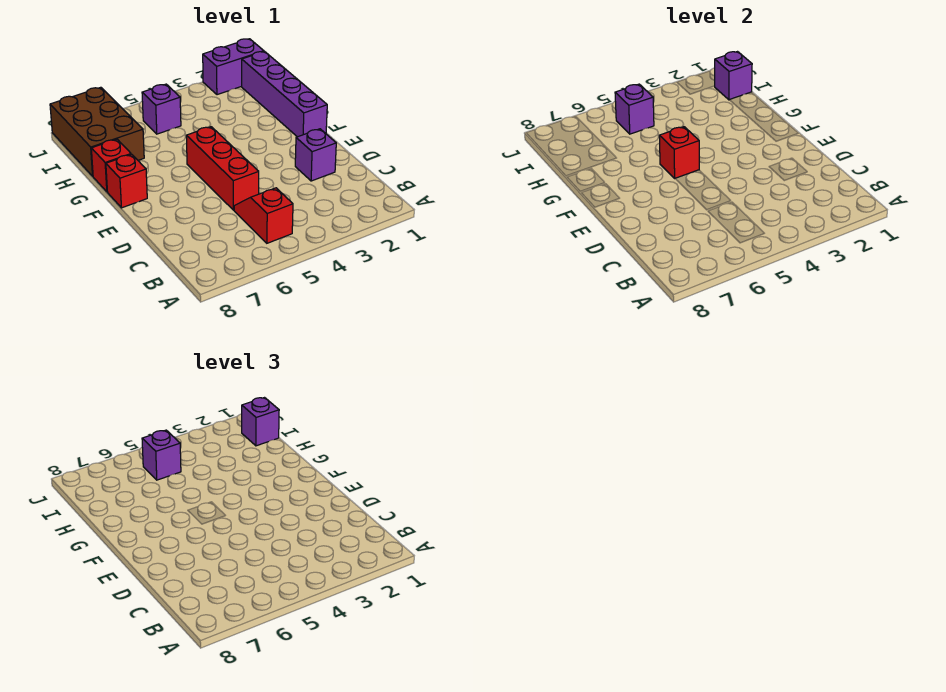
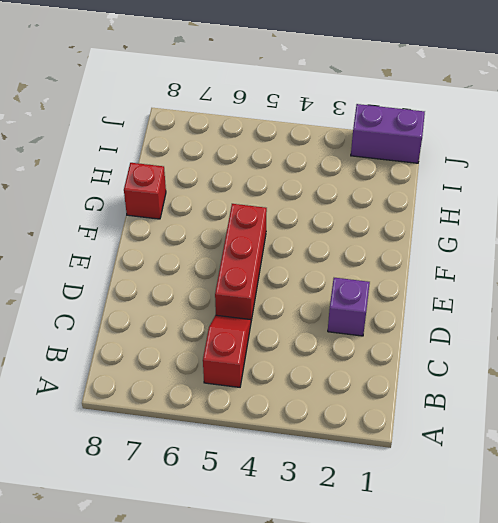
none -> purple 1x4 brick [242,52,327,137]
none -> red 1x1 brick [106,154,147,208]
none -> brown 2x3 brick [50,87,144,176]

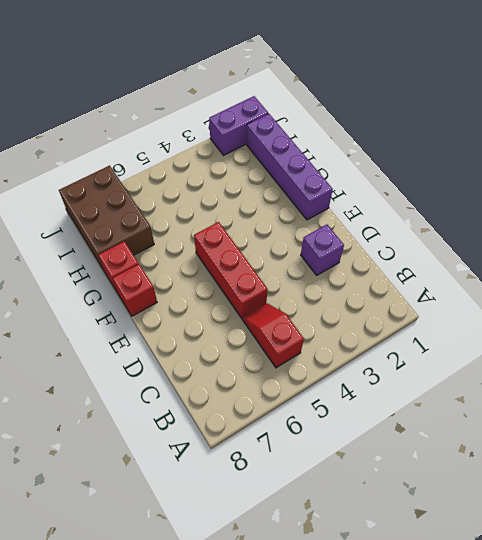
none -> purple 1x1 brick [142,84,181,134]
none -> red 1x1 brick [659,127,699,178]
none -> purple 1x1 brick [715,52,752,100]

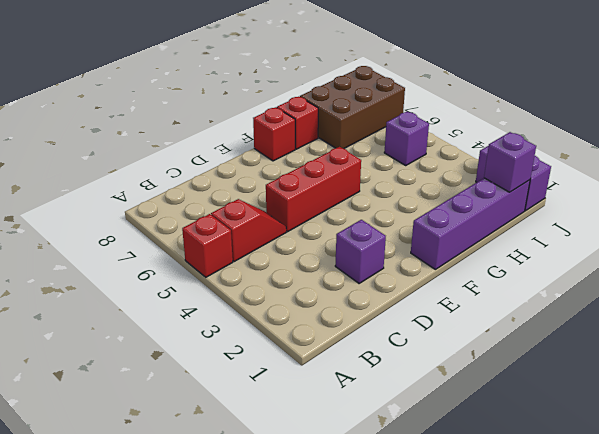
red 1x1 brick [182,214,233,277] -> red 1x1 brick moved to [659,127,699,178]
none -> purple 1x1 brick [615,84,654,134]
none -> purple 1x1 brick [242,398,279,446]
none -> purple 1x1 brick [142,430,181,480]

